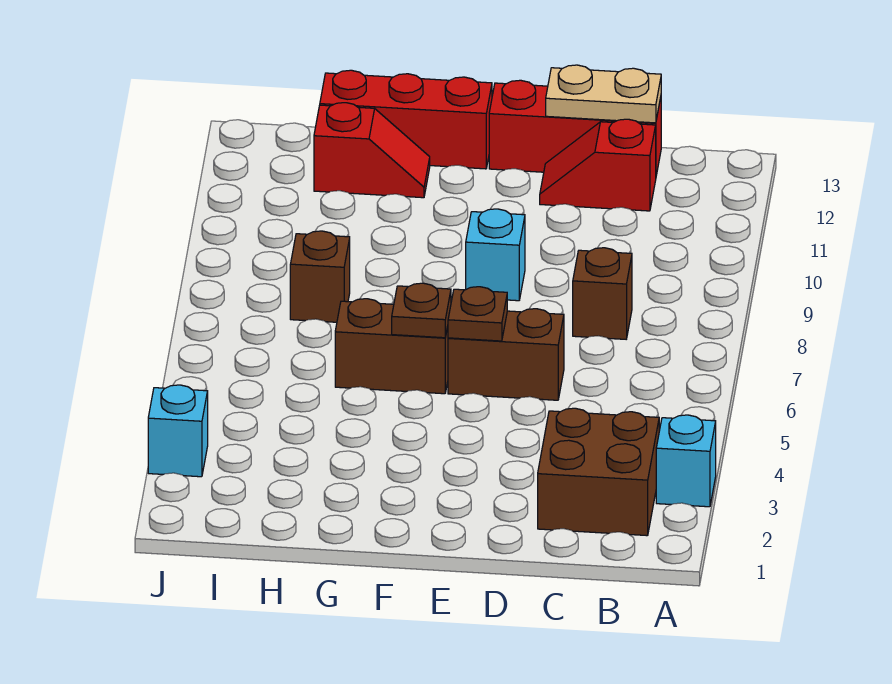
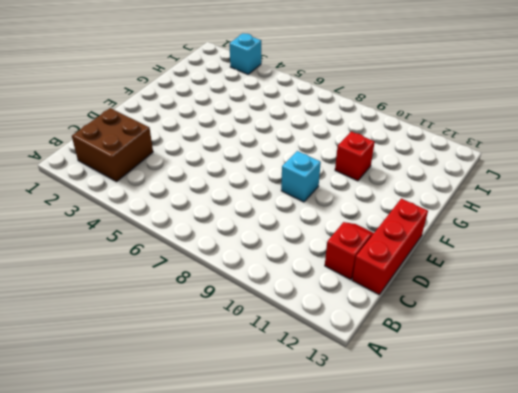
red 1x1 brick [335,132,375,181] -> none
none -> cyan 1x1 brick [656,415,716,507]
none -> brown 1x1 brick [573,248,632,339]
none -> brown 1x2 brick [448,309,564,400]

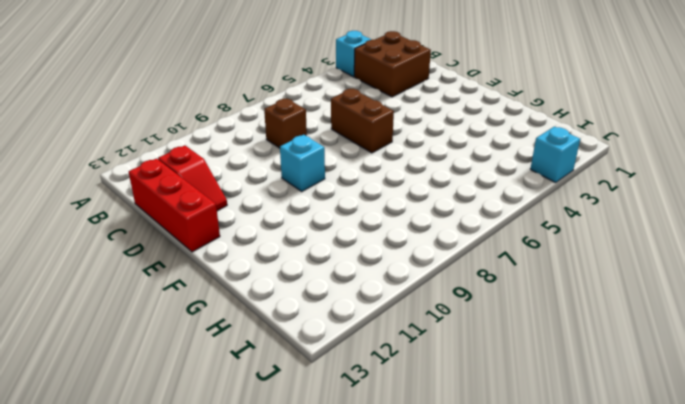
none -> brown 1x2 brick [335,299,448,394]
none -> red 1x3 brick [320,70,492,169]
none -> red 1x2 slope [314,103,430,198]

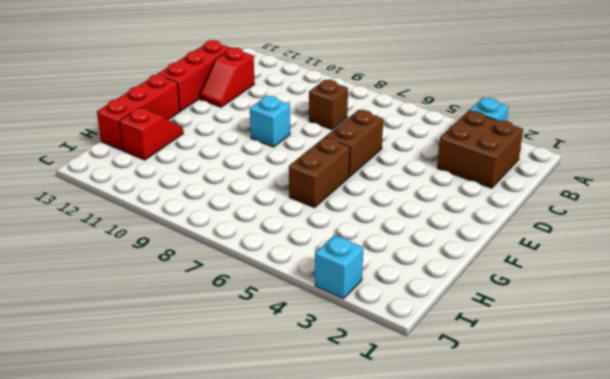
none -> brown 1x1 brick [290,231,350,322]
none -> tan 1x2 plate [546,65,661,123]
none -> brown 1x1 plate [448,287,507,341]

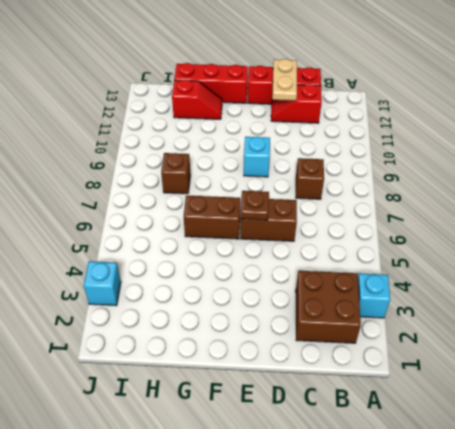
tan 1x2 plate [272,59,297,101] -> tan 1x2 plate turned to [546,65,661,123]
none -> brown 1x1 plate [392,283,451,338]

